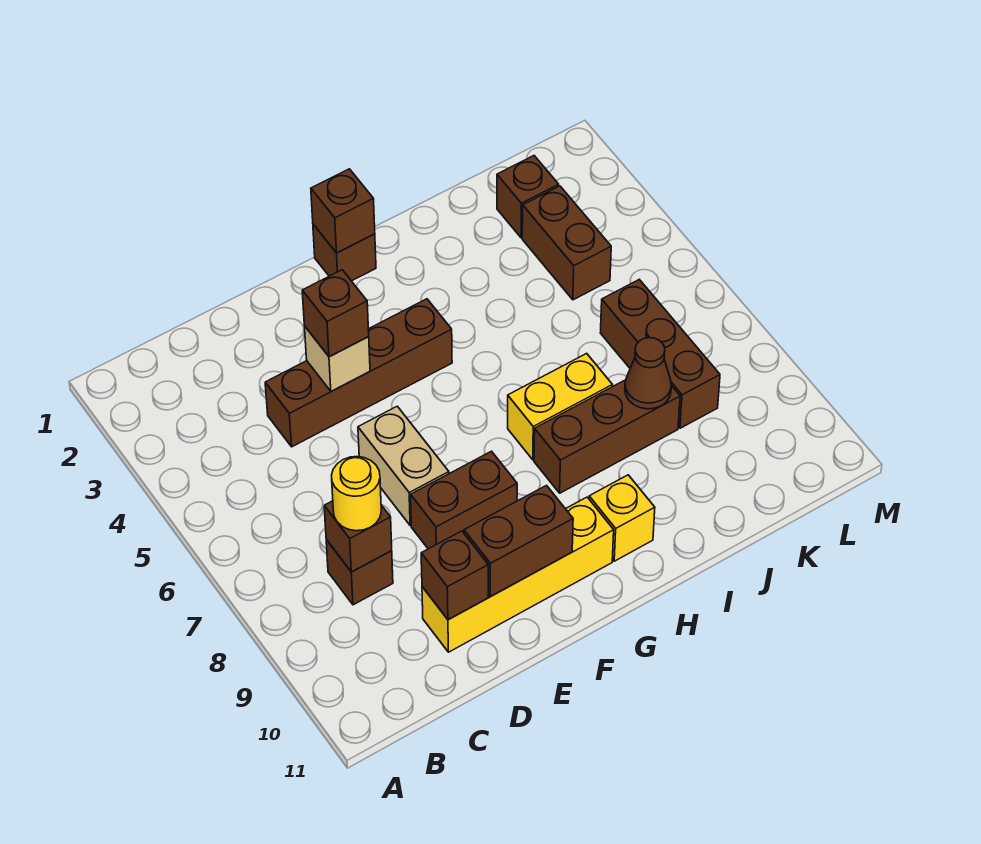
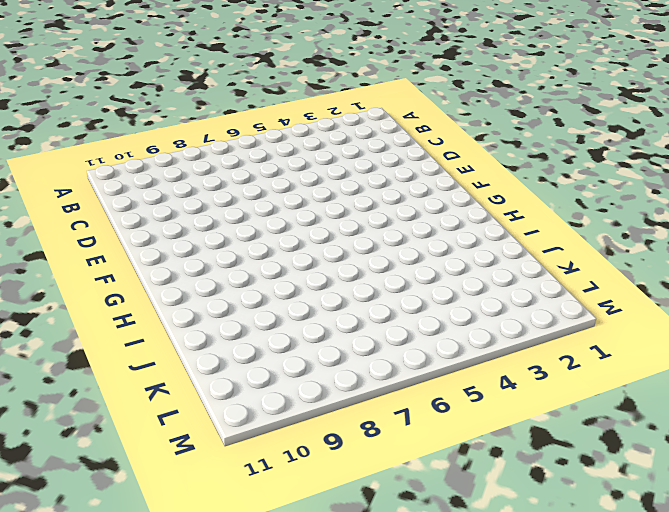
none -> brown 1x1 brick [326,540,393,605]
none -> brown 1x4 brick [265,299,452,447]
none -> yellow 1x4 brick [422,497,614,652]

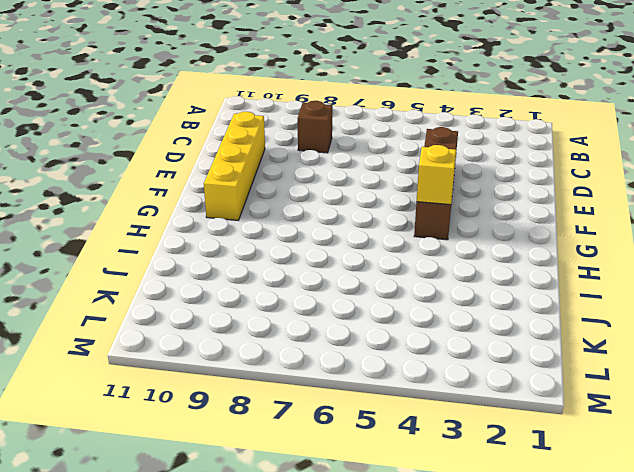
yellow 1x1 brick [417,145,456,205] -> yellow 1x1 brick moved to [589,475,655,561]
none -> tan 1x2 brick [358,406,449,526]
none -> brown 1x2 brick [411,451,517,549]
none -> brown 1x1 brick [313,224,376,281]

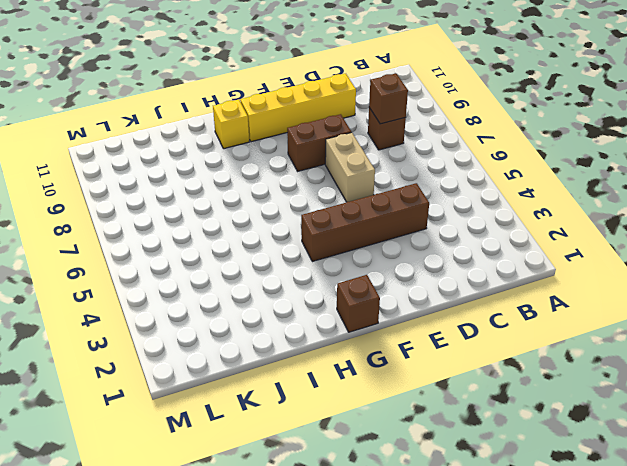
none -> yellow 1x2 brick [508,353,612,460]
none -> brown 1x3 brick [534,380,680,493]
none -> brown 1x1 brick [497,156,559,238]

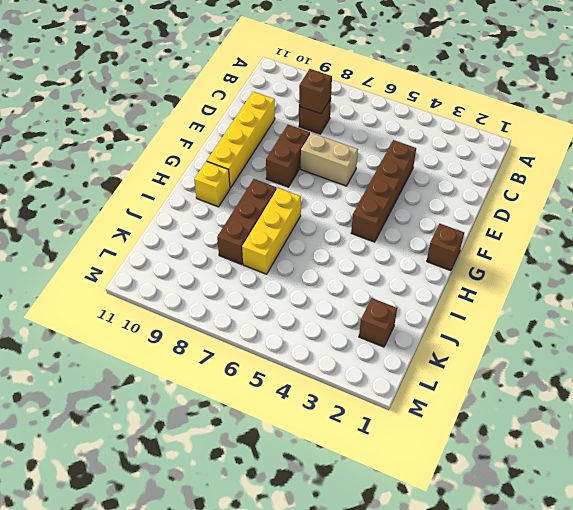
yellow 1x3 brick [242,188,301,274] -> yellow 1x2 brick [508,353,612,460]
none -> brown 1x2 brick [522,186,611,300]
none -> brown 1x3 brick [601,280,720,428]
none -> brown 1x1 brick [421,531,488,620]

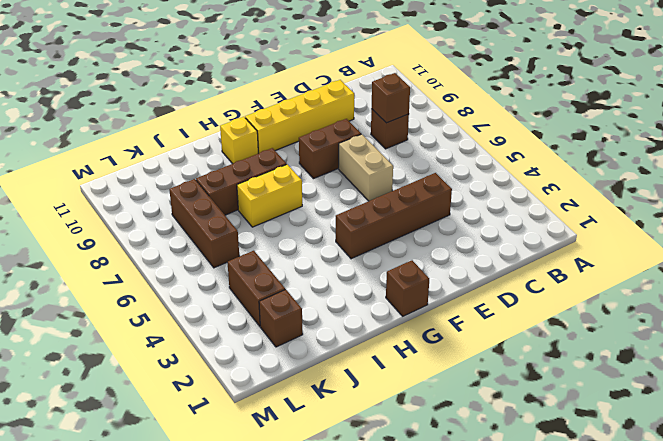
none -> brown 1x1 brick [421,531,488,620]
none -> tan 1x1 brick [305,327,370,391]
none -> brown 1x2 brick [464,486,573,596]

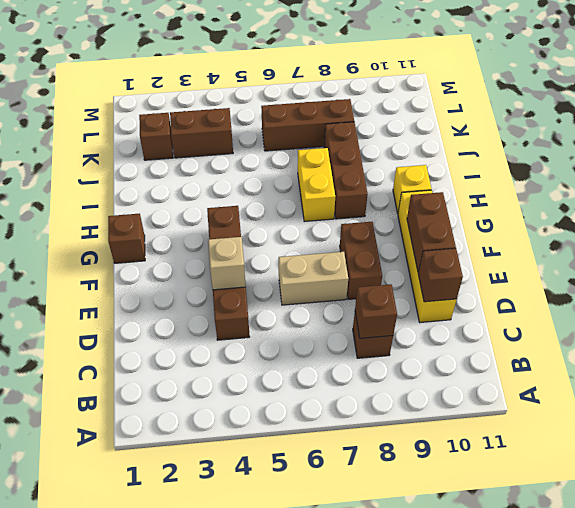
none -> brown 1x1 brick [311,169,375,253]
none -> brown 1x1 cone [625,338,671,409]
none -> yellow 1x1 round brick [332,457,381,531]

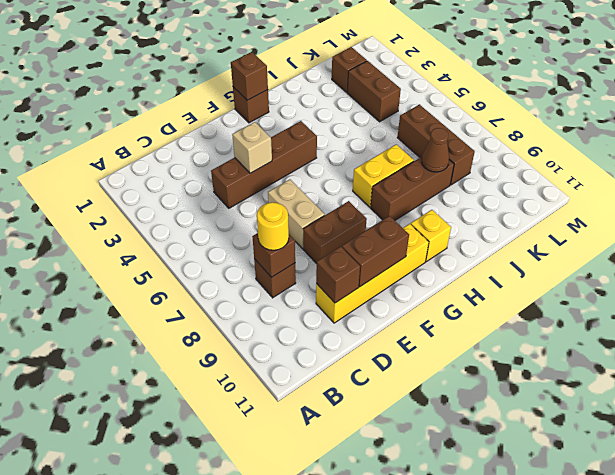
none -> brown 1x1 brick [302,270,369,357]

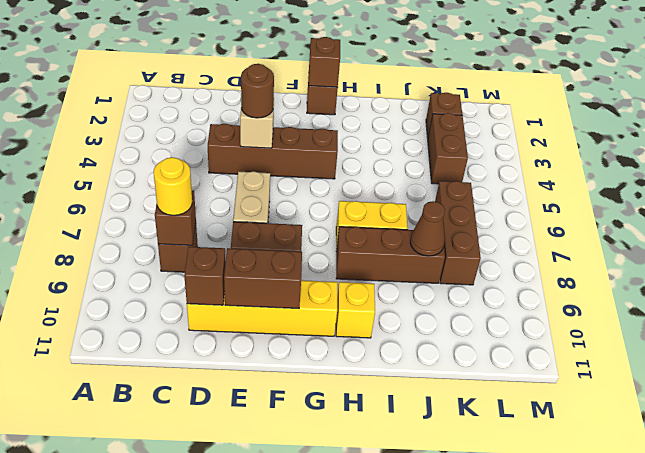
brown 1x1 round brick [241,64,274,118] -> brown 1x1 brick [302,270,369,357]

